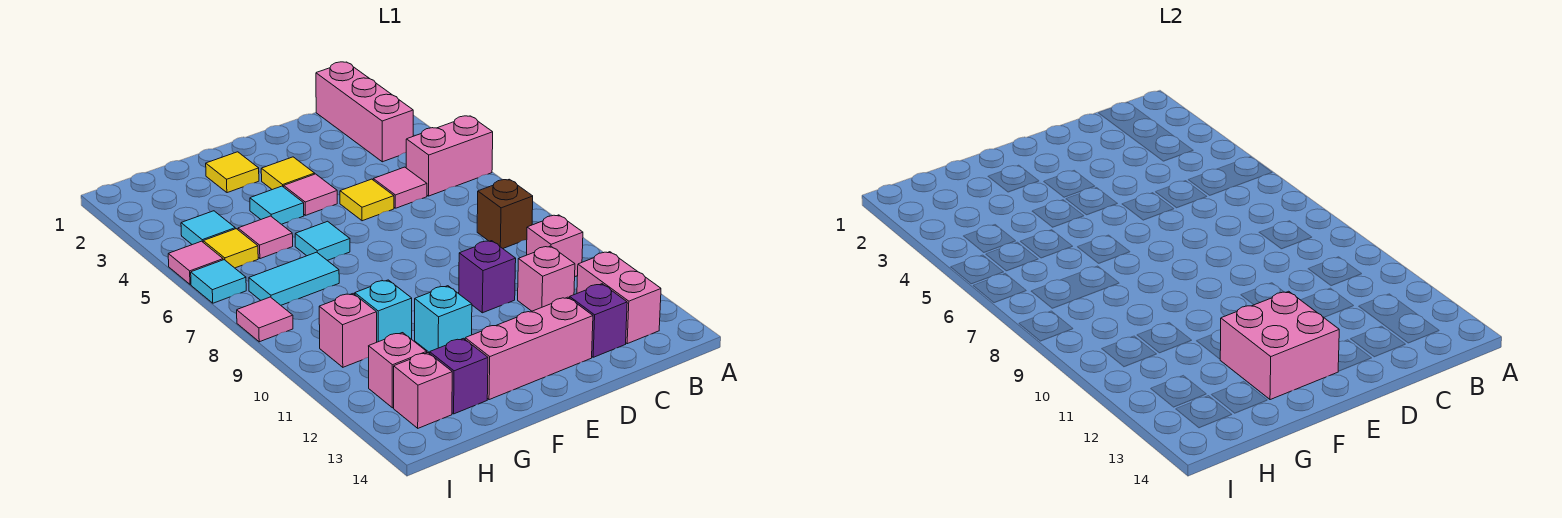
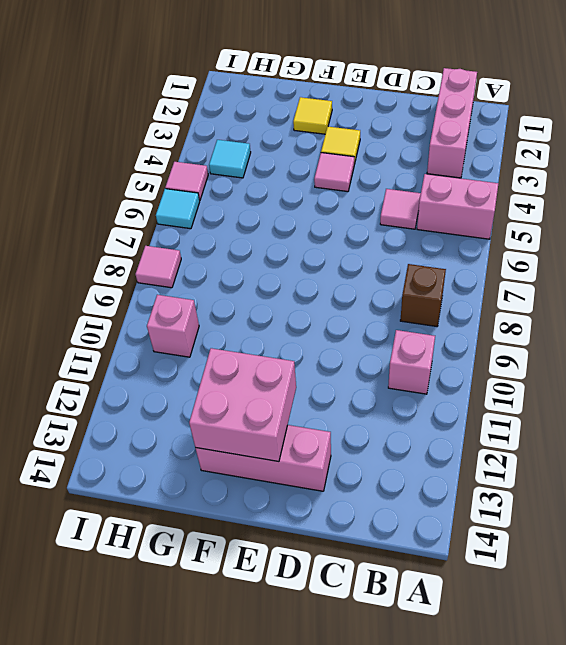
none -> pink 1x2 brick [577,252,661,344]
none -> pink 1x1 brick [518,246,575,311]
none -> purple 1x1 brick [570,284,627,357]
none -> yellow 1x1 tile [340,179,394,221]

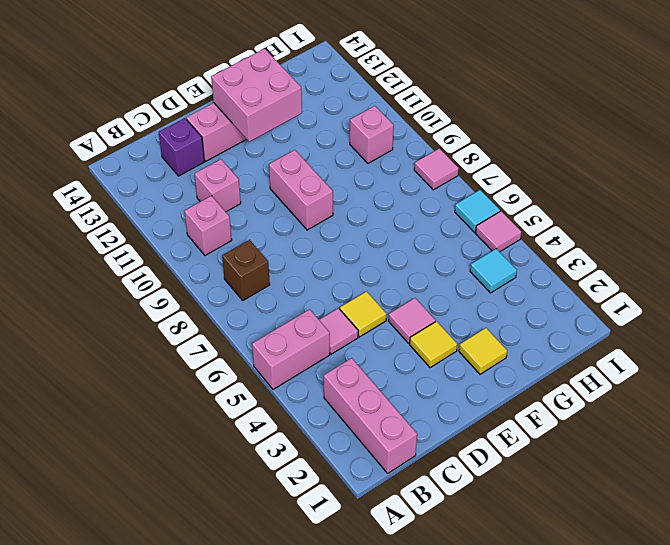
pink 1x2 brick [269,150,333,230] -> pink 1x2 brick moved to [577,252,661,344]
none -> purple 1x1 brick [459,241,516,313]
none -> cyan 1x1 tile [250,186,304,224]
none -> cyan 1x1 tile [295,221,350,260]
none -> cyan 1x1 brick [415,286,472,353]

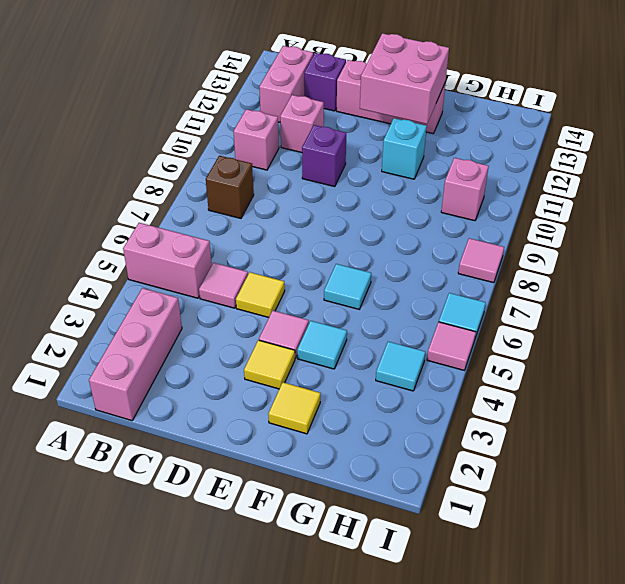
none -> pink 1x1 tile [238,216,293,259]
none -> cyan 1x2 tile [249,252,339,305]
none -> cyan 1x1 brick [355,280,412,342]
none -> purple 1x1 brick [430,338,488,414]

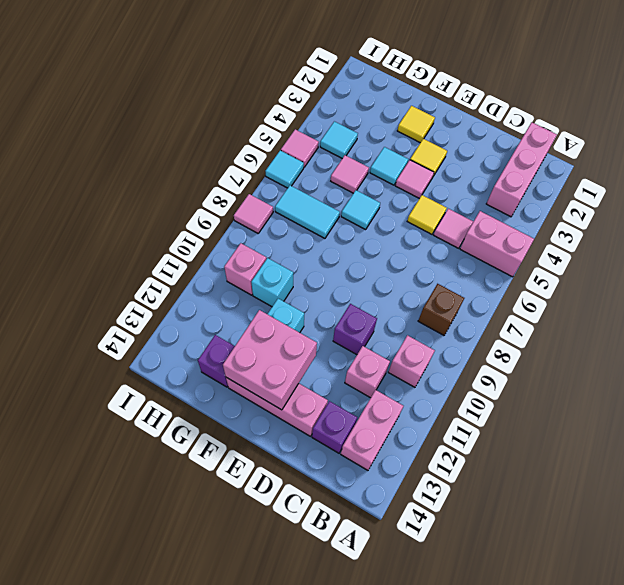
none -> yellow 1x1 tile [203,229,258,268]
none -> pink 1x1 brick [369,333,427,408]
none -> pink 1x1 brick [394,353,452,428]

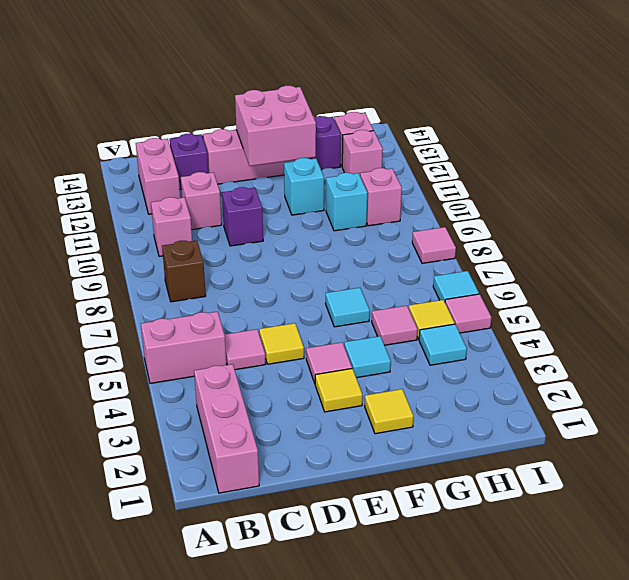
none -> cyan 1x2 tile [249,252,339,305]

